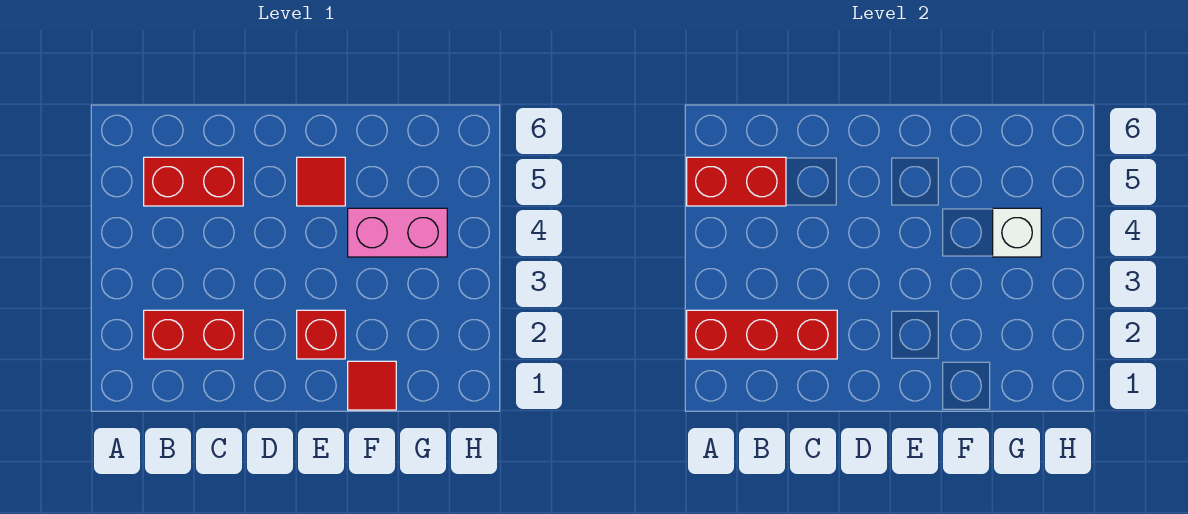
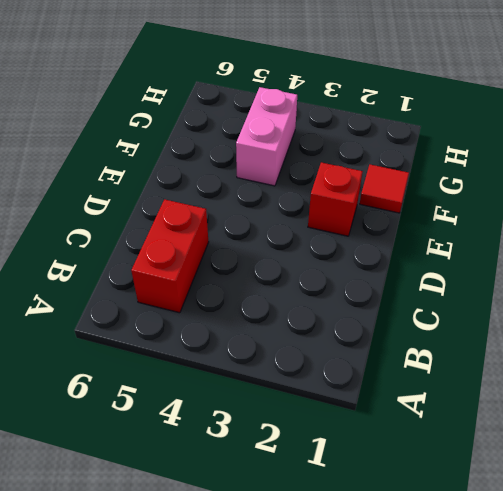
none -> red 1x2 brick [144,310,243,359]
none -> red 1x1 tile [297,157,345,206]

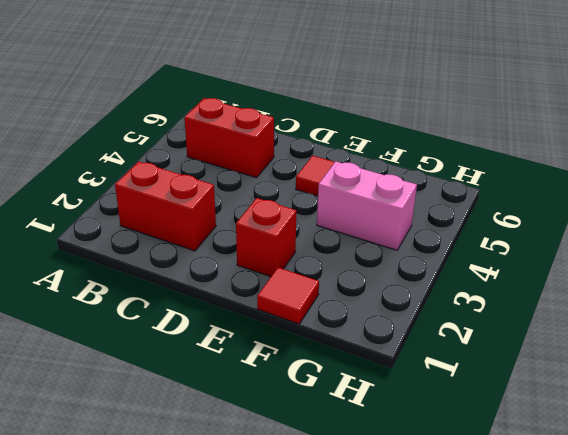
none -> red 1x3 brick [687,310,837,359]
none -> red 1x2 brick [687,157,786,206]

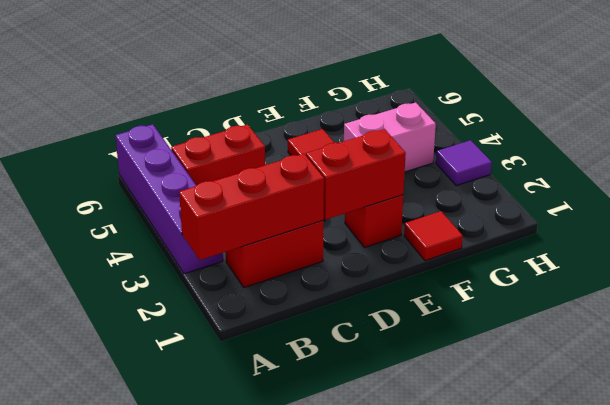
purple 1x4 brick [115,124,223,274] -> none
red 1x2 brick [306,129,406,220] -> red 1x2 brick moved to [687,157,786,206]
purple 1x1 tile [436,140,492,186] -> none
none -> white 1x1 brick [993,208,1041,257]

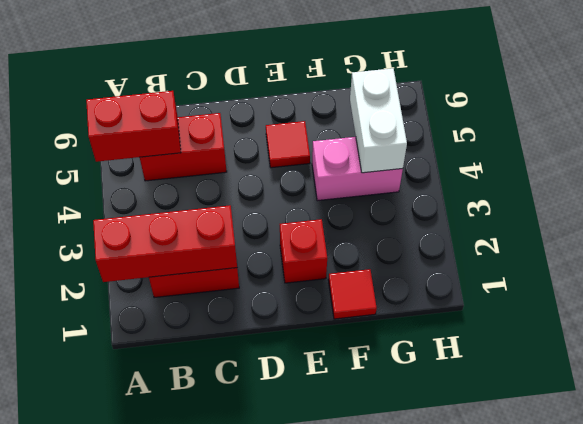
white 1x2 brick [350,68,407,173] -> white 1x1 brick [993,208,1041,257]

